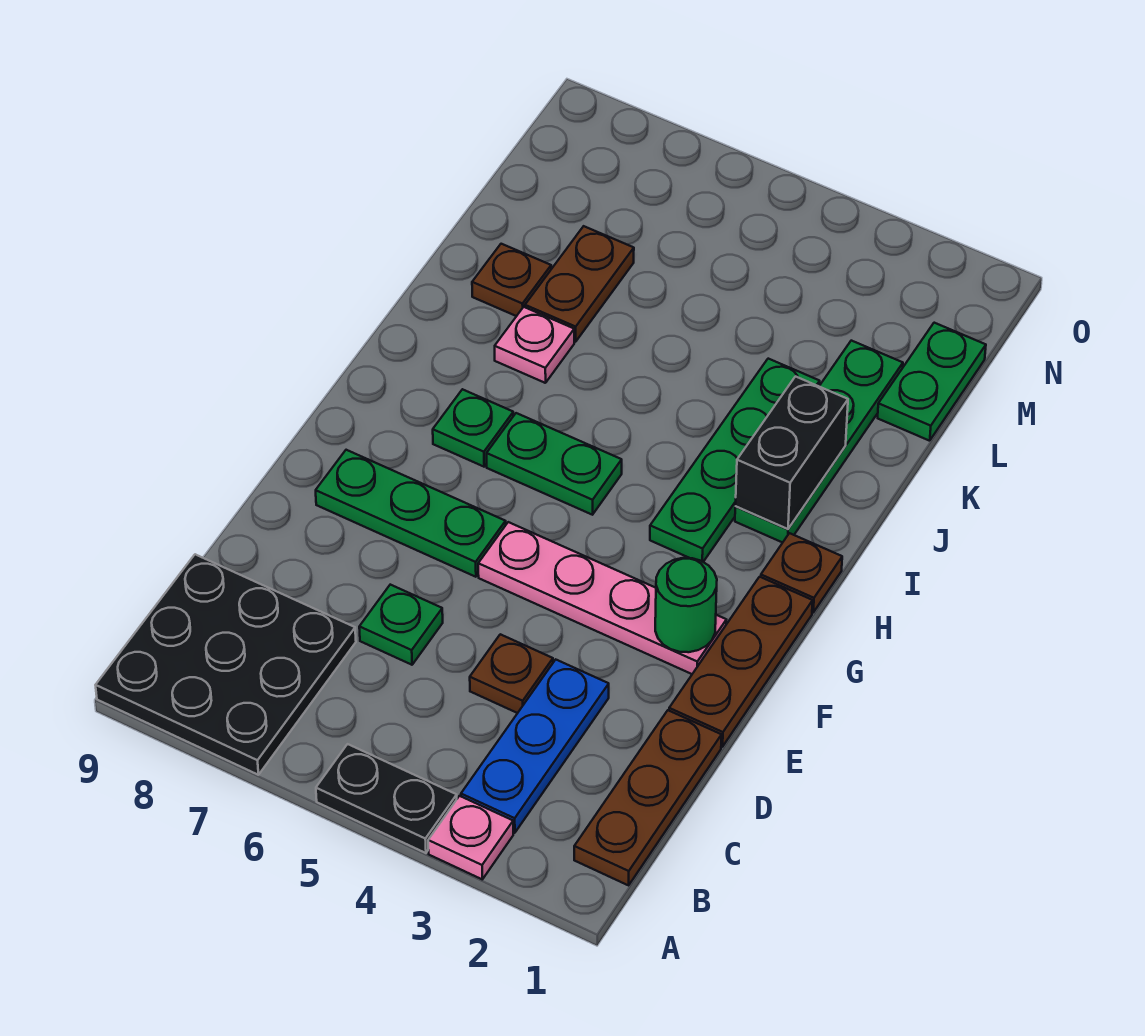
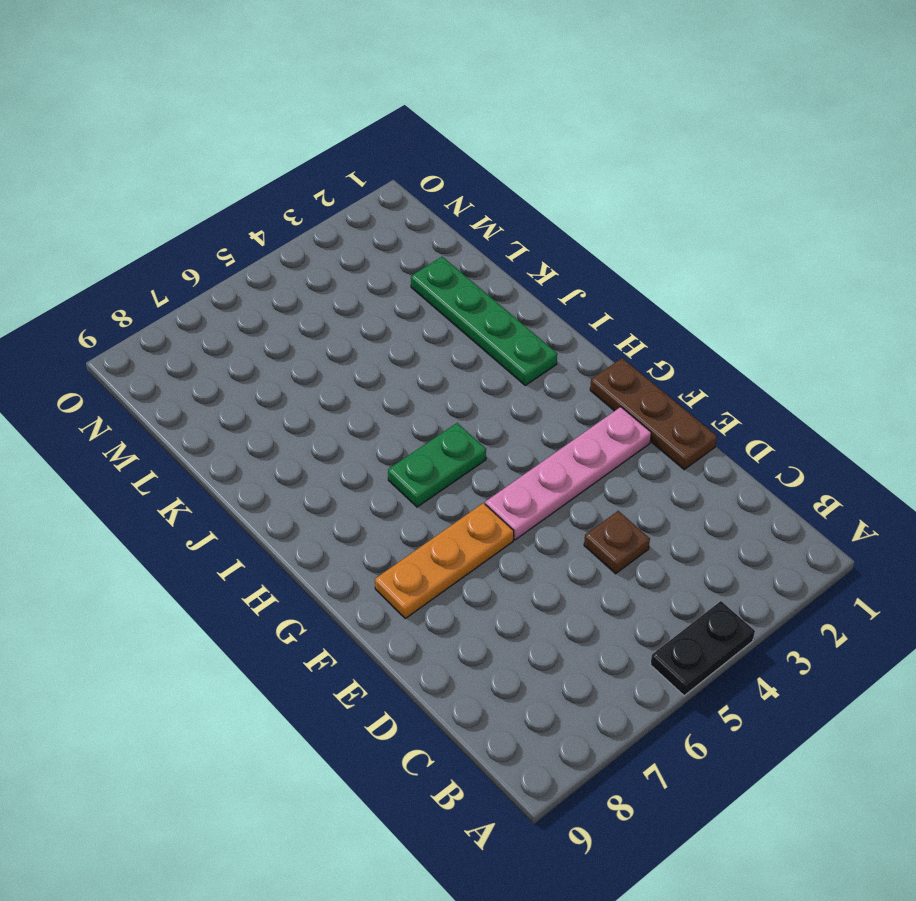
orange 1x3 plate [375,503,514,618] -> green 1x3 plate [316,450,506,577]
none -> pink 1x1 plate [428,796,513,879]
none -> black 3x3 plate [96,554,356,775]
none -> brown 1x3 plate [574,710,722,885]

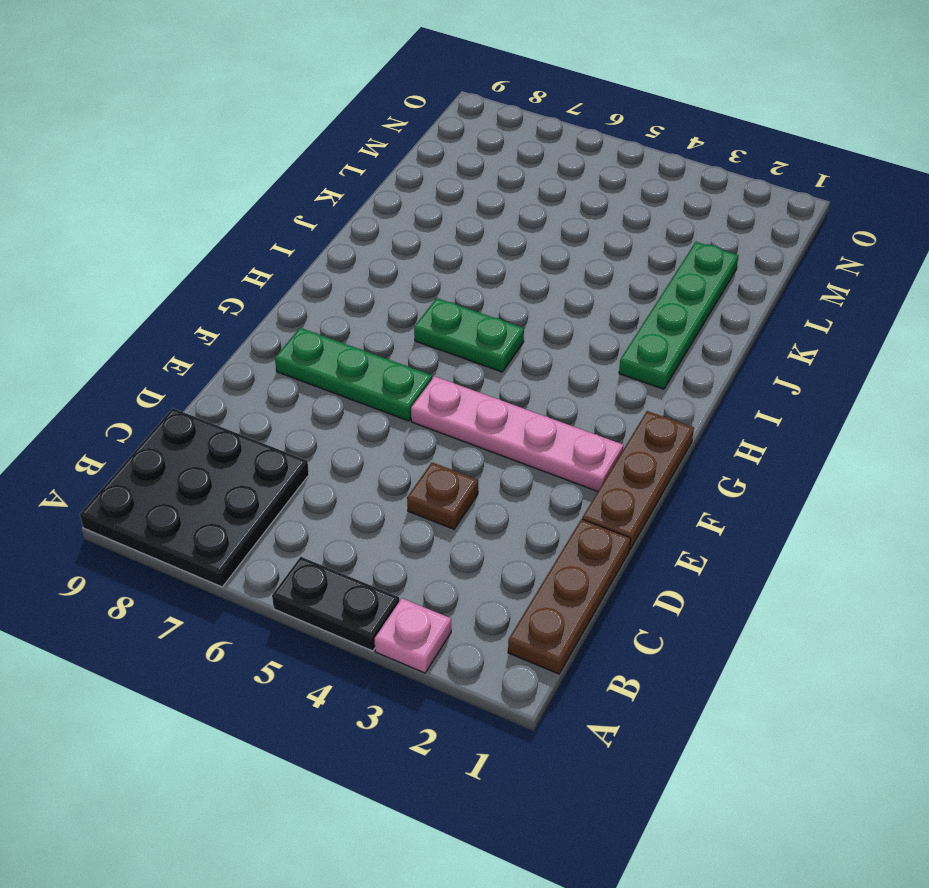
none -> blue 1x3 plate [461,660,609,833]
none -> green 1x1 plate [359,585,443,665]
none -> brown 1x1 plate [761,533,842,612]

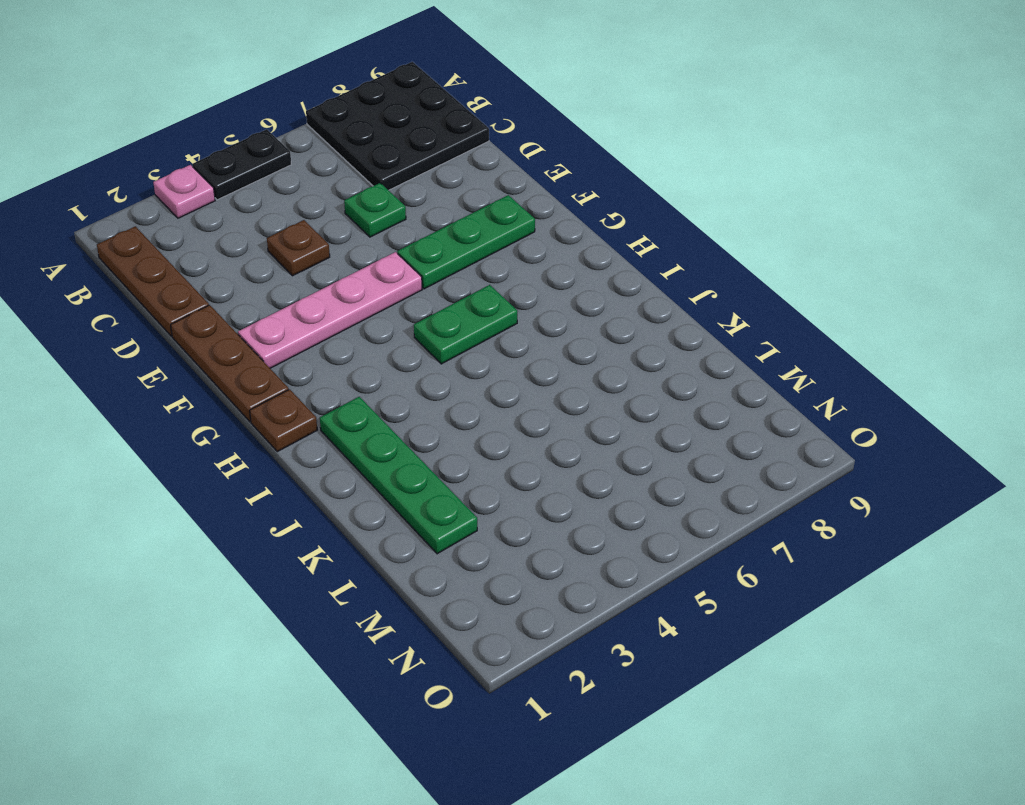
none -> blue 1x3 plate [461,660,609,833]
none -> green 1x4 plate [650,359,820,562]
none -> green 1x1 plate [433,389,513,467]

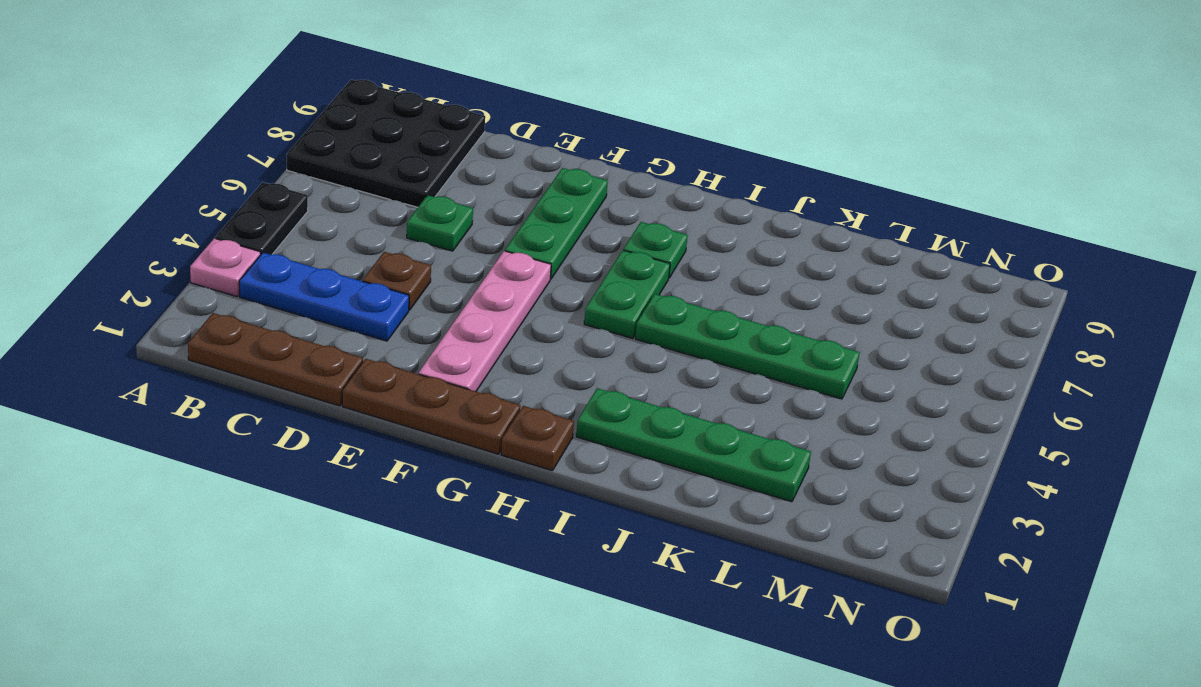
green 1x4 plate [635,294,860,399] -> green 1x4 plate moved to [650,359,820,562]
none -> pink 1x1 plate [495,307,574,383]
none -> brown 1x2 plate [525,226,634,342]
none -> brown 1x1 plate [472,244,551,316]

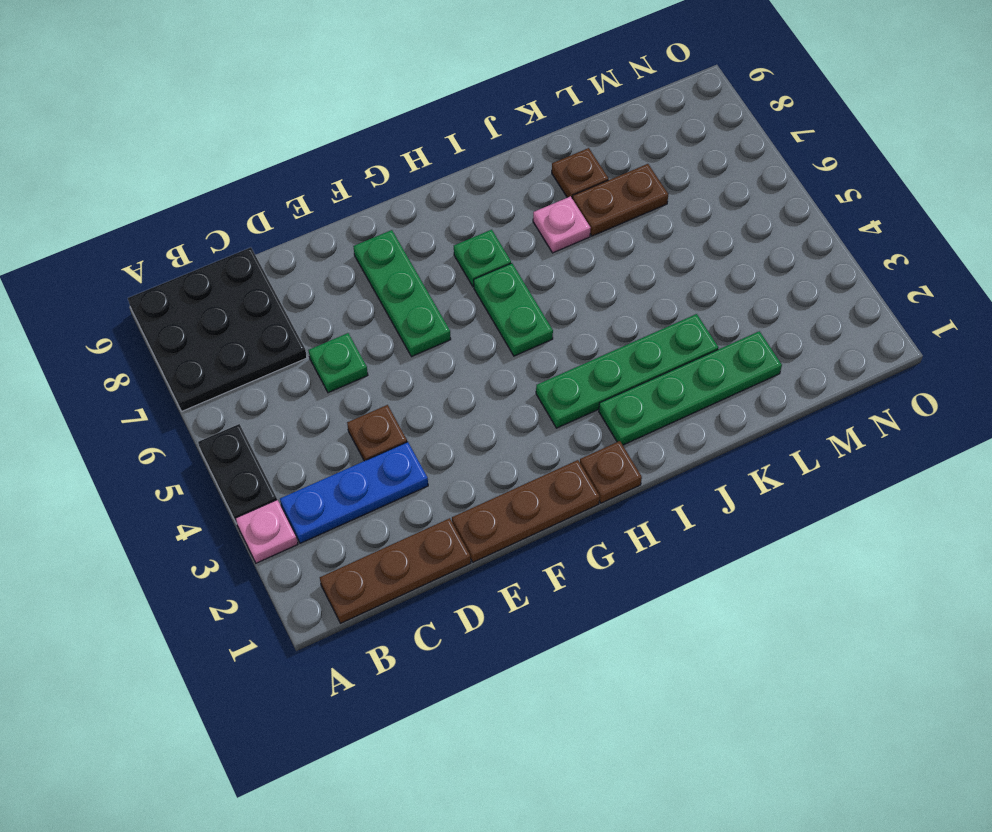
none -> pink 1x4 plate [478,522,726,674]
none -> green 1x2 plate [878,323,986,441]
none -> green 1x1 round brick [655,558,717,652]

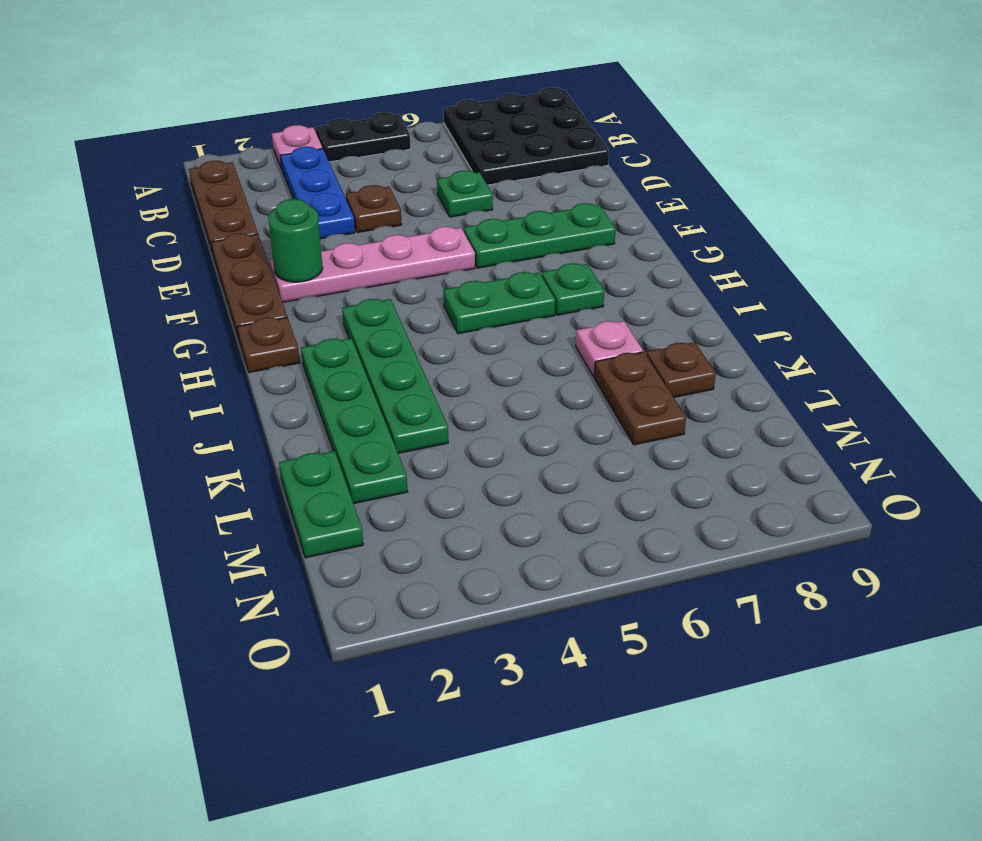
none -> black 1x2 brick [735,377,848,529]

